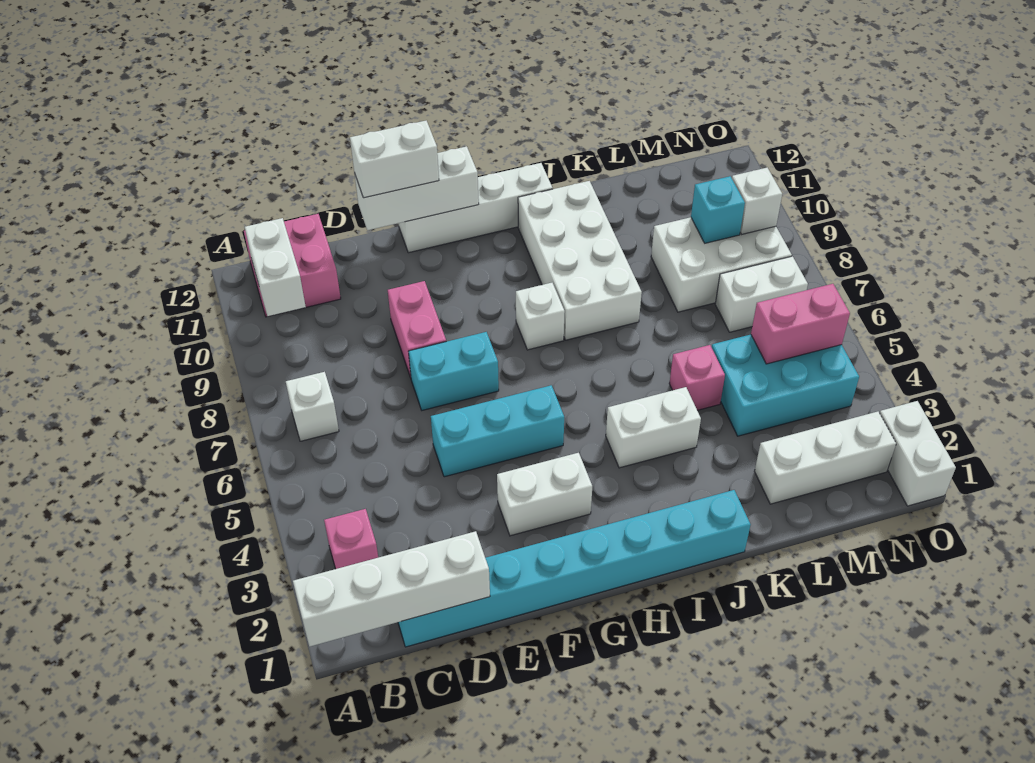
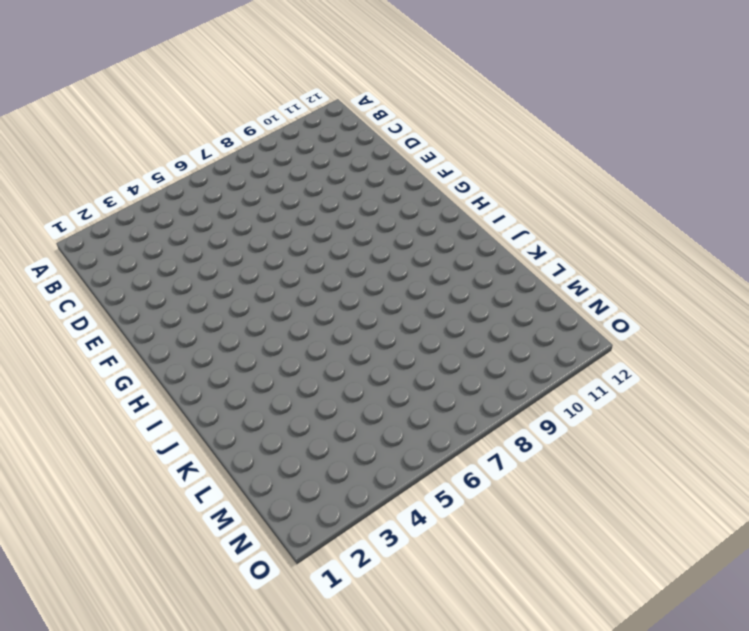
none -> pink 1x1 brick [324,509,378,569]
none -> white 1x1 brick [286,372,339,441]
none -> pink 2x2 brick [244,214,341,317]

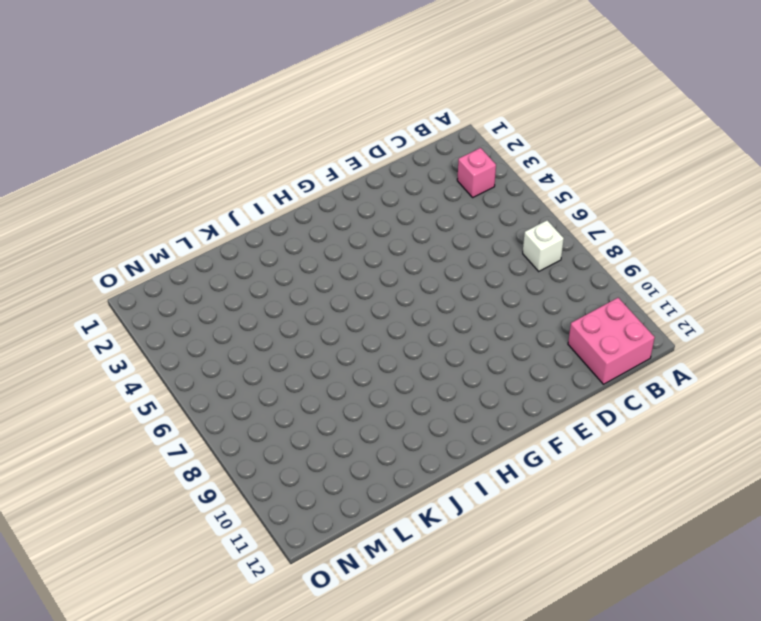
none -> cyan 1x8 brick [398,490,751,647]
none -> cyan 1x3 brick [431,385,564,477]
none -> cyan 1x2 brick [408,332,499,410]

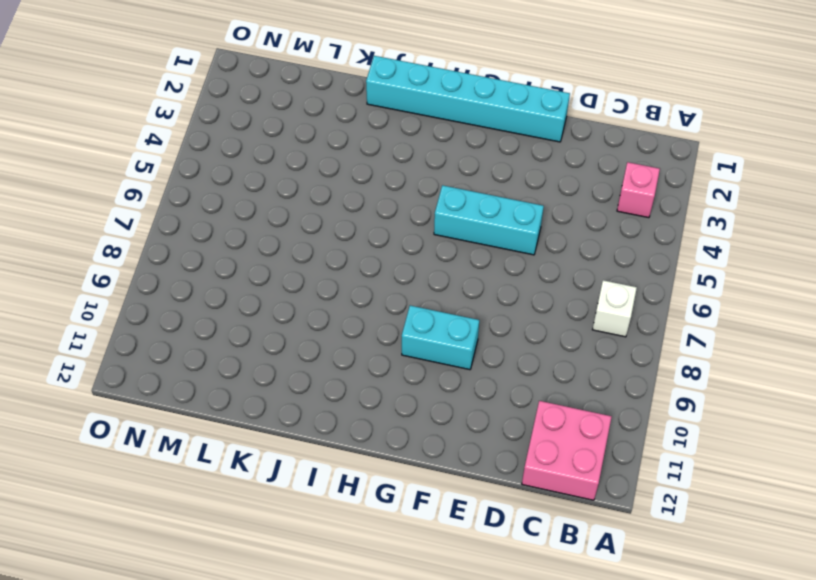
cyan 1x6 brick [366,56,570,142] -> cyan 1x8 brick [398,490,751,647]
cyan 1x2 brick [402,306,479,370] -> cyan 1x2 brick moved to [408,332,499,410]
none -> pink 1x2 brick [388,281,446,378]
none -> white 1x2 brick [497,453,592,536]
none -> white 1x4 brick [399,163,553,253]

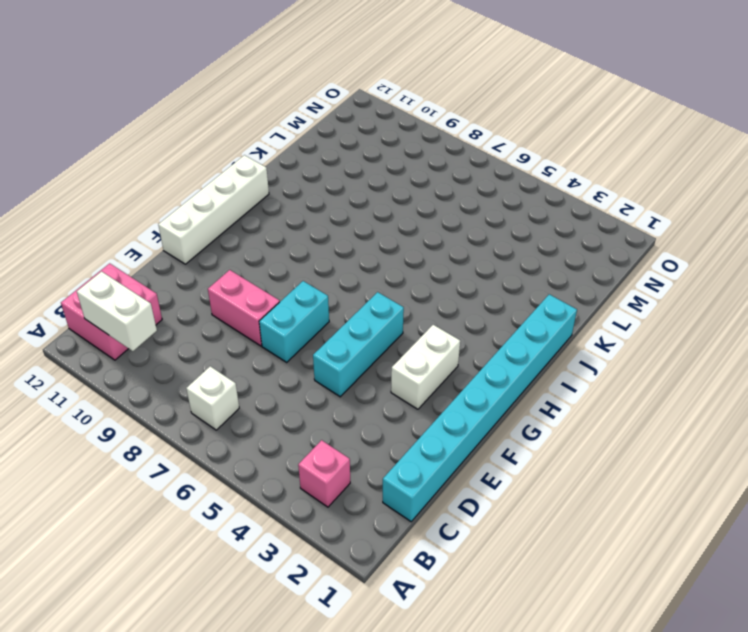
none -> white 1x1 brick [516,283,565,350]
none -> white 1x2 brick [606,387,701,468]
none -> white 2x4 brick [518,181,642,340]

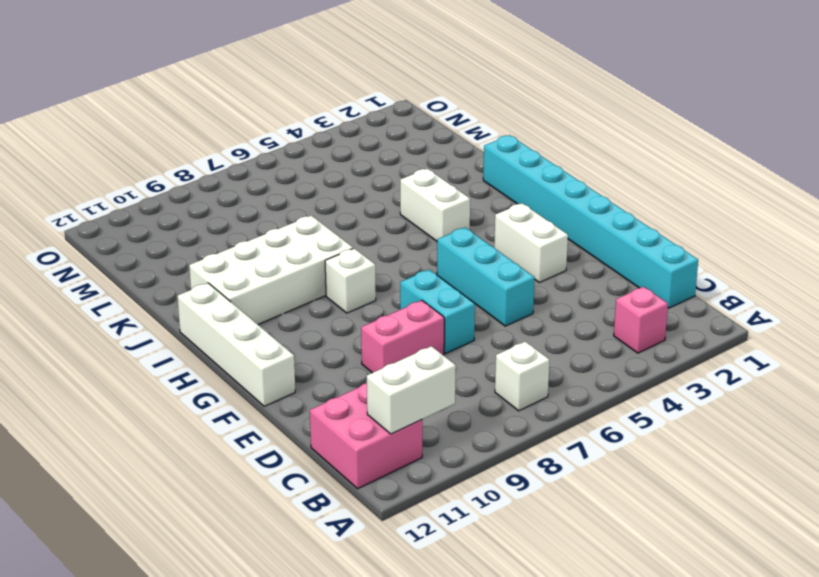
none -> pink 1x1 brick [669,345,725,410]
none -> white 1x3 brick [754,412,896,504]
none -> cyan 2x3 brick [712,334,859,436]

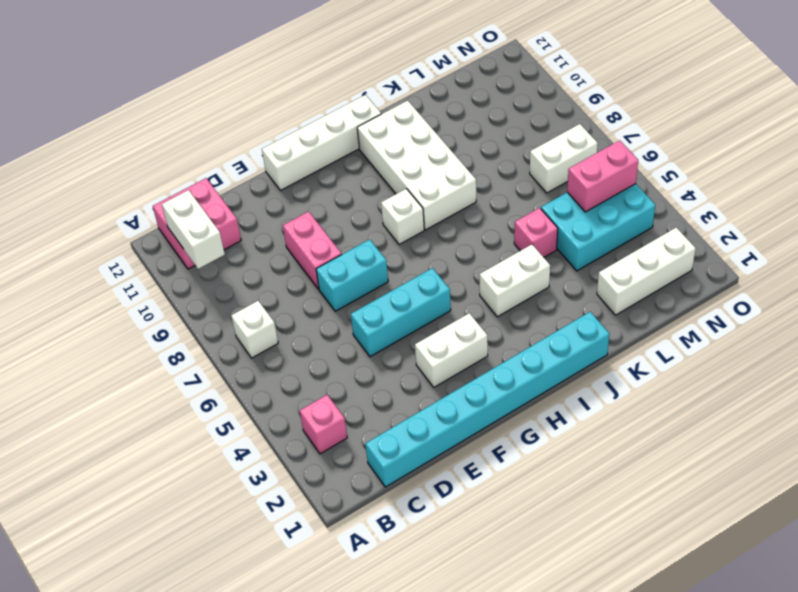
none -> white 2x3 brick [651,217,792,312]
none -> white 1x2 brick [880,401,956,506]
none -> white 1x4 brick [293,531,490,646]

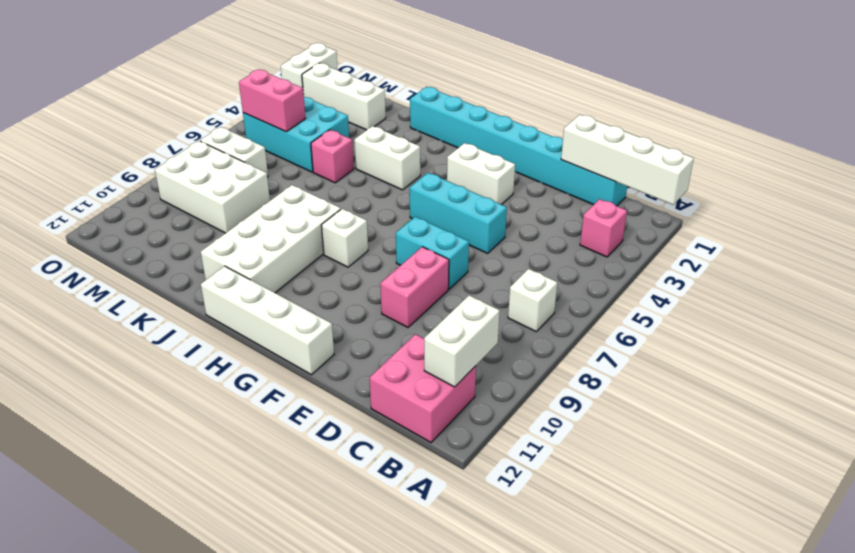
none -> white 1x3 brick [354,146,479,230]
none -> cyan 1x1 brick [691,176,745,243]
none -> white 1x1 brick [732,168,782,234]

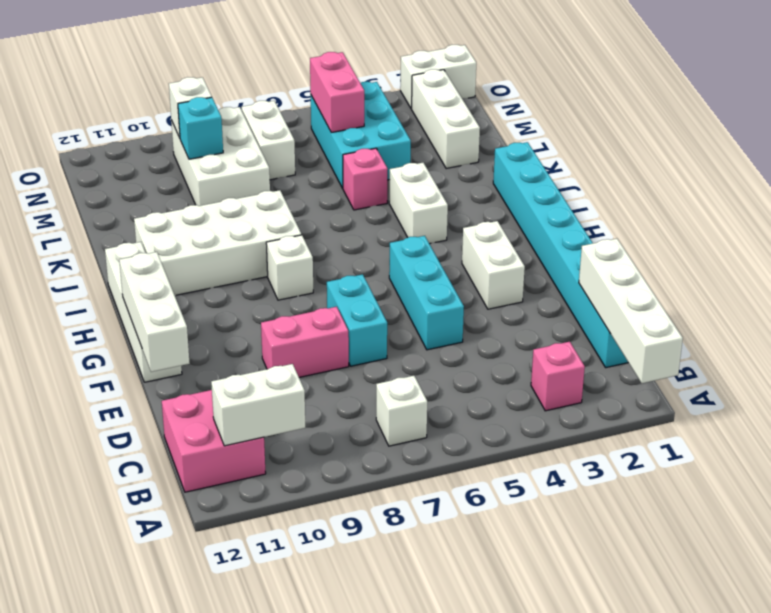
none -> white 1x2 brick [350,121,439,198]

